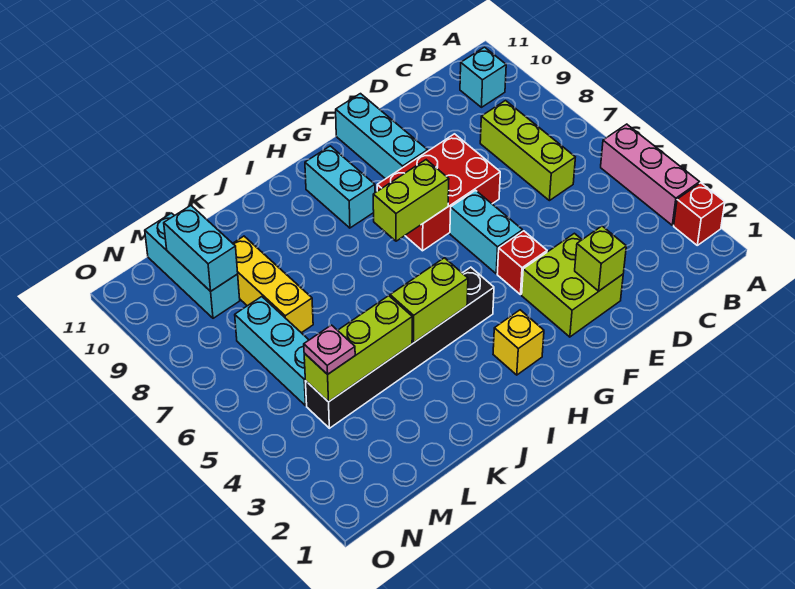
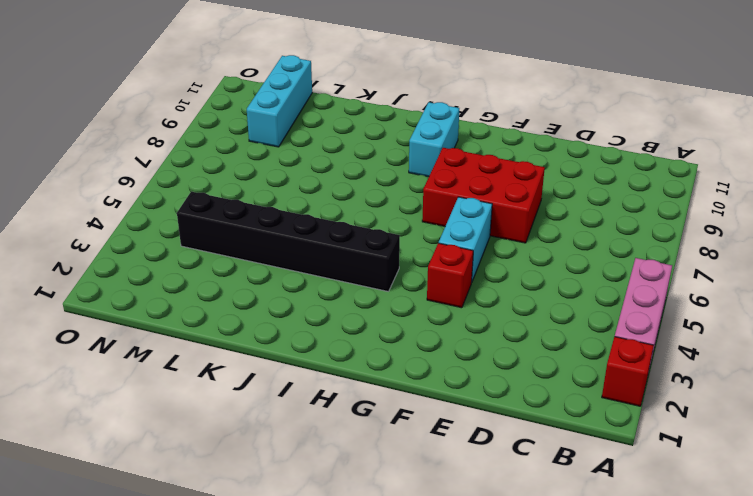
none -> cyan 1x1 brick [460,47,506,107]
none -> lime 1x3 brick [480,101,575,201]
none -> lime 2x2 brick [522,233,623,337]

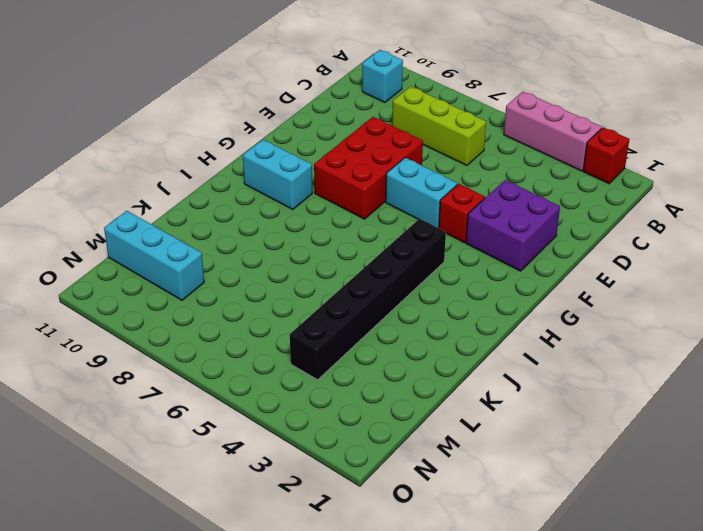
purple 2x2 brick [466,180,560,271] -> lime 2x2 brick [522,233,623,337]
none -> cyan 1x3 brick [336,94,428,179]
none -> yellow 1x1 brick [493,310,544,375]
none -> yellow 1x3 brick [233,236,313,333]

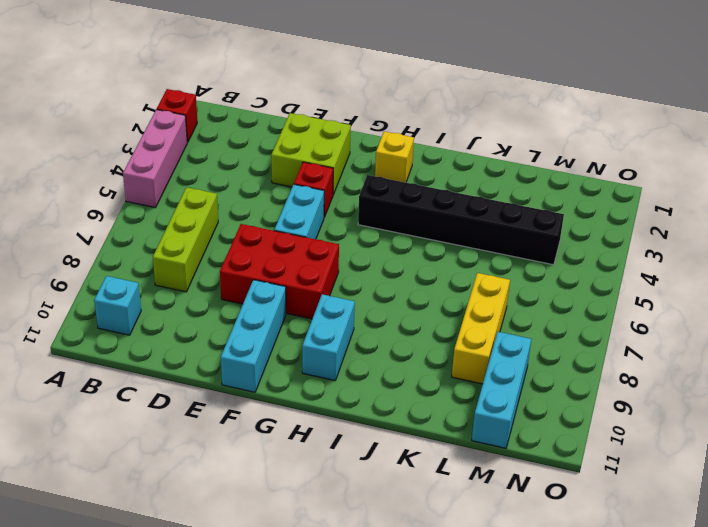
none -> cyan 1x3 brick [235,297,309,406]
none -> lime 1x1 brick [575,226,626,291]
none -> lime 1x2 brick [373,160,449,241]

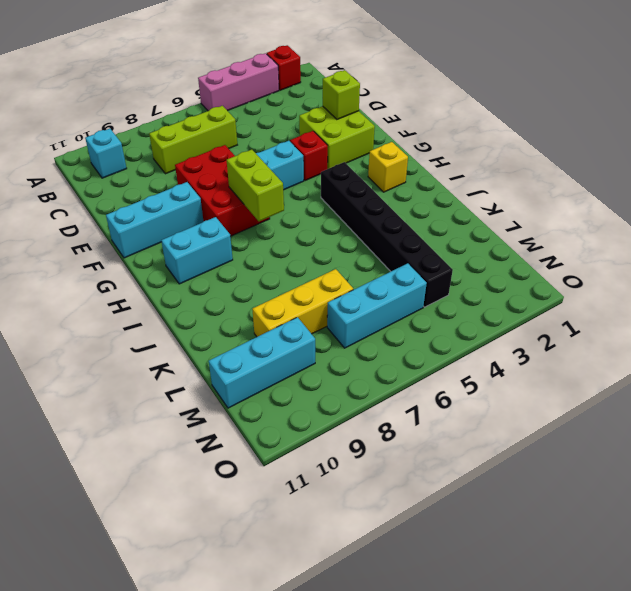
none -> lime 1x2 brick [390,258,468,343]
none -> lime 1x3 brick [304,296,412,402]
none -> cyan 1x2 brick [164,206,238,291]

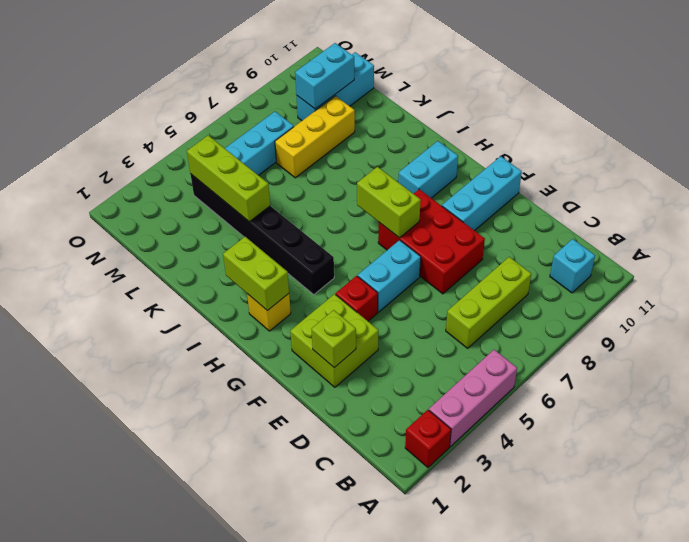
lime 1x2 brick [223,237,289,311] -> lime 1x2 brick moved to [390,258,468,343]
none -> pink 1x1 plate [304,325,355,374]

